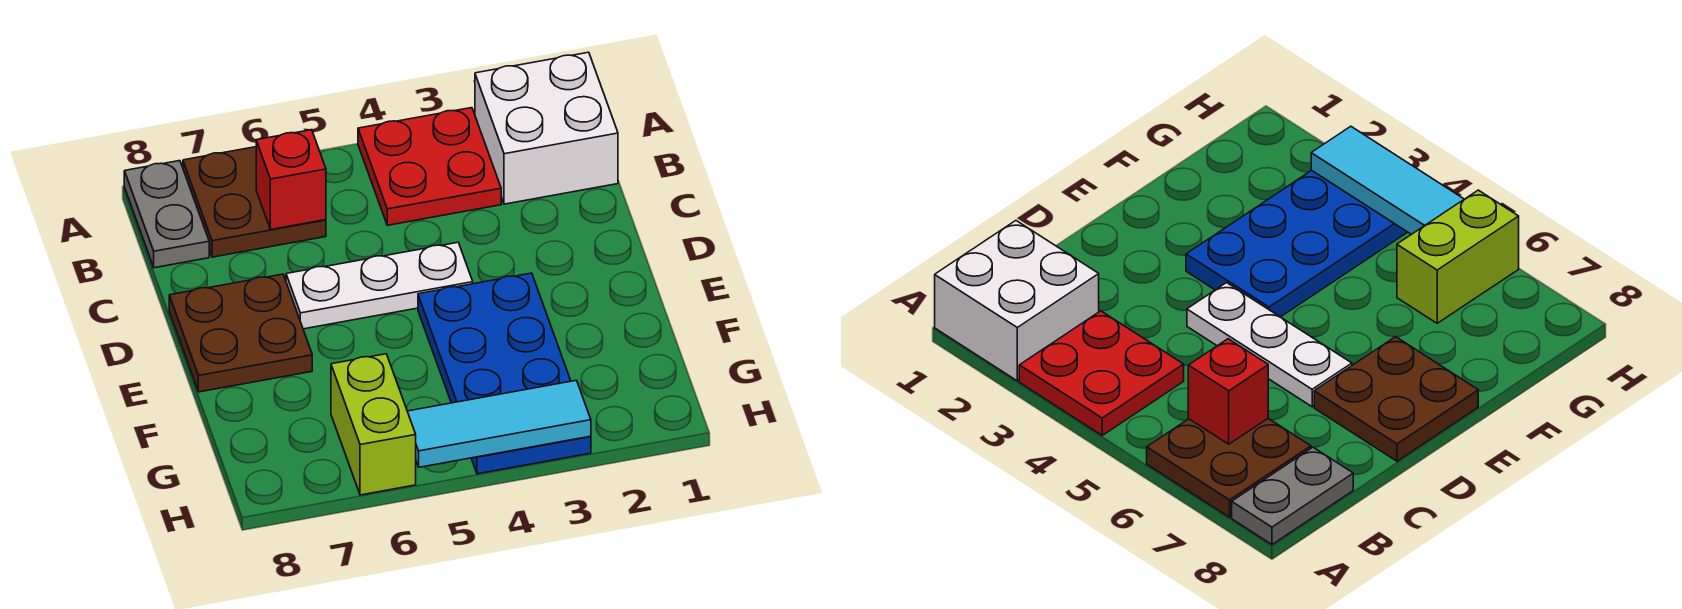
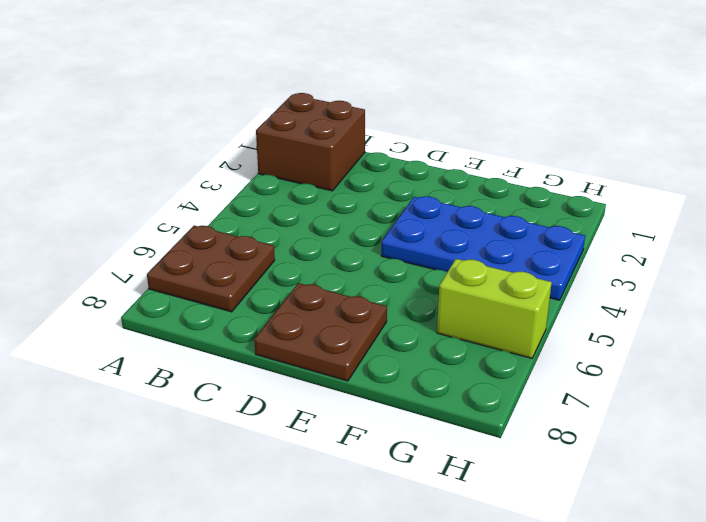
brown 2x2 brick [256,93,365,191] -> white 2x2 brick [475,52,618,204]
none -> red 2x2 plate [358,108,501,225]
none -> grey 1x2 plate [124,161,209,268]

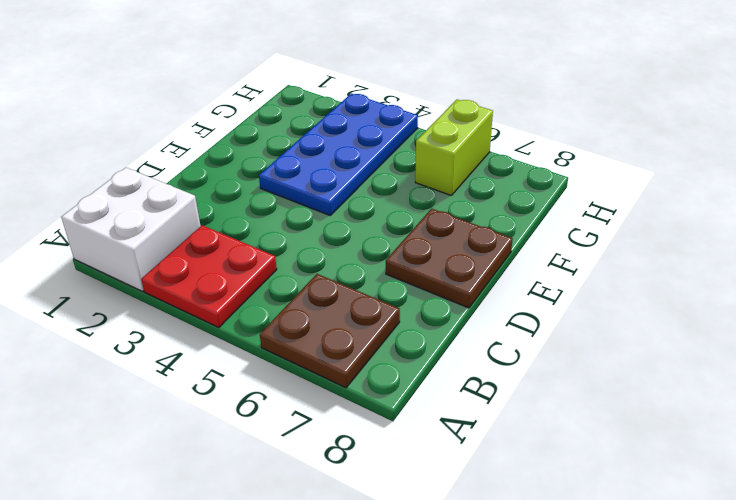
none -> grey 1x2 plate [124,161,209,268]
none -> white 1x3 plate [286,242,473,329]

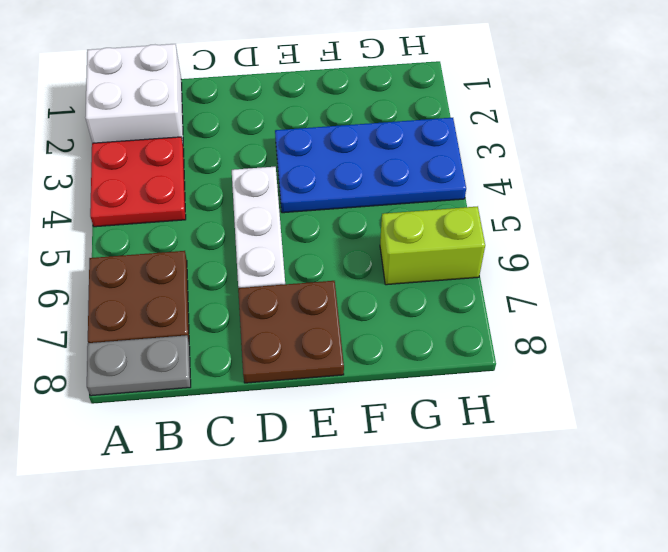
none -> red 1x1 brick [256,130,326,229]
none -> cyan 1x3 tile [407,380,591,467]

